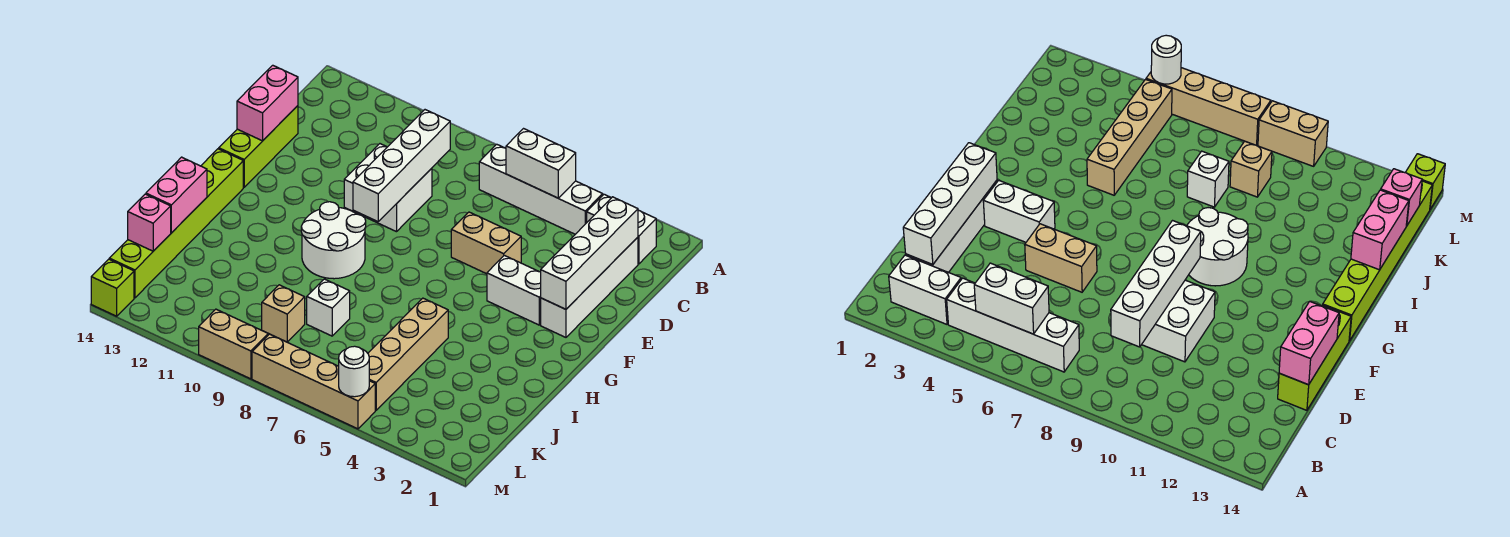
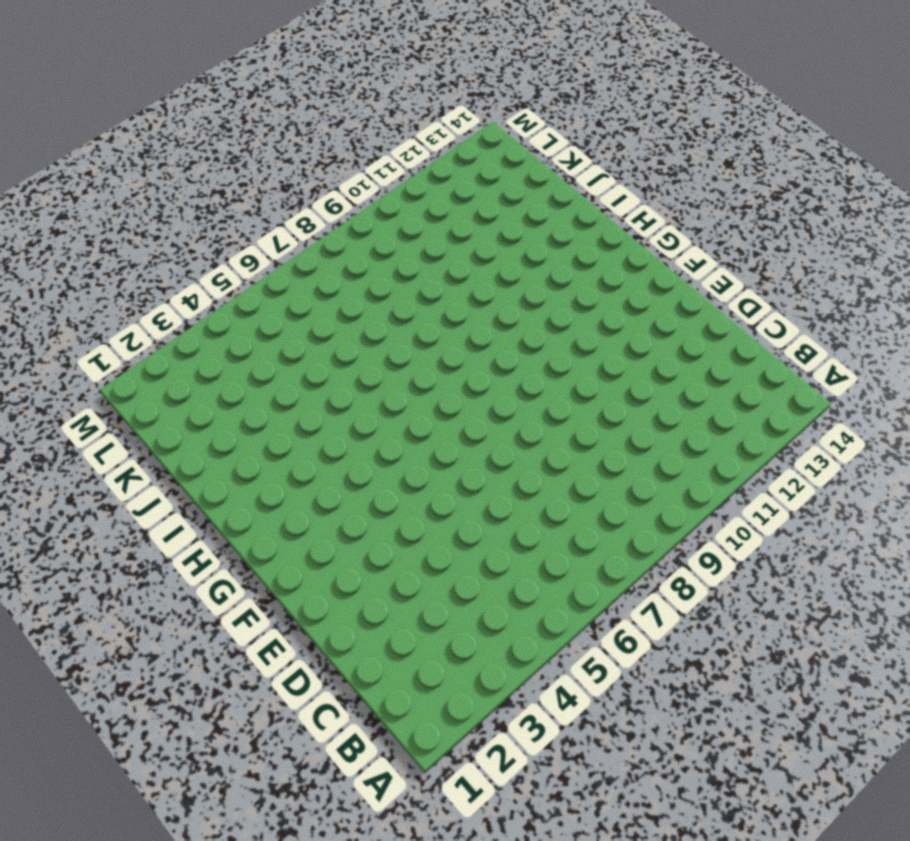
none -> white 1x2 brick [587,194,656,264]
none -> white 1x4 brick [479,144,603,234]
none -> white 1x4 brick [541,237,638,337]

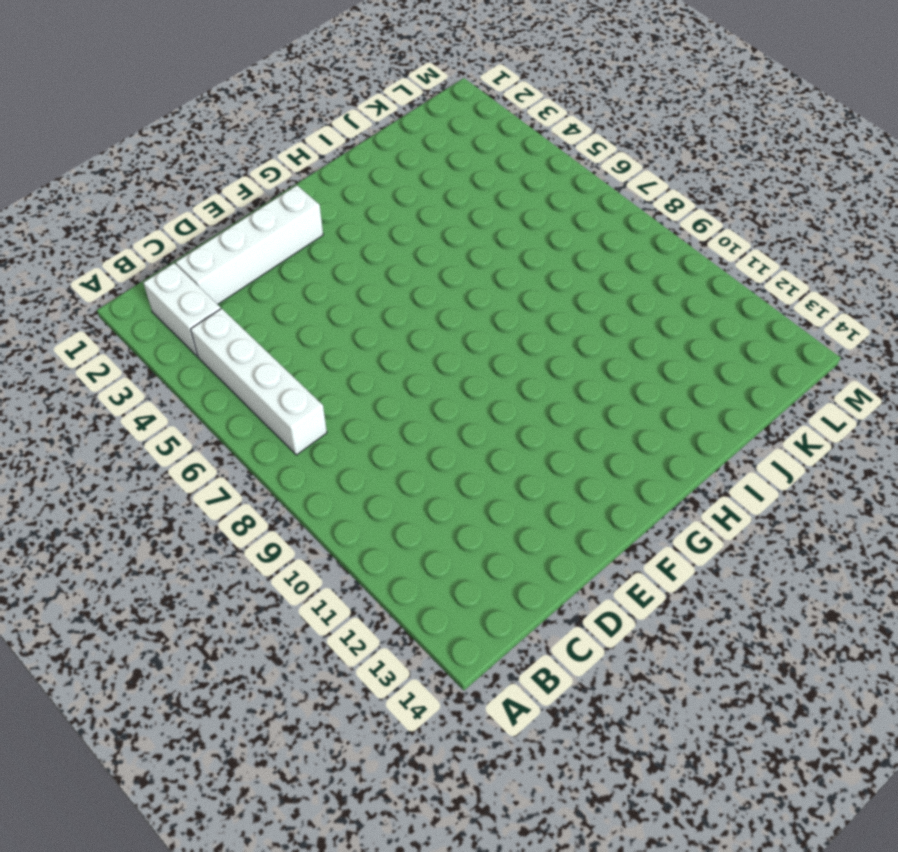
none -> white 2x2 brick [344,144,432,232]
none -> lime 1x3 brick [219,106,298,187]
none -> tan 1x2 brick [451,212,521,274]

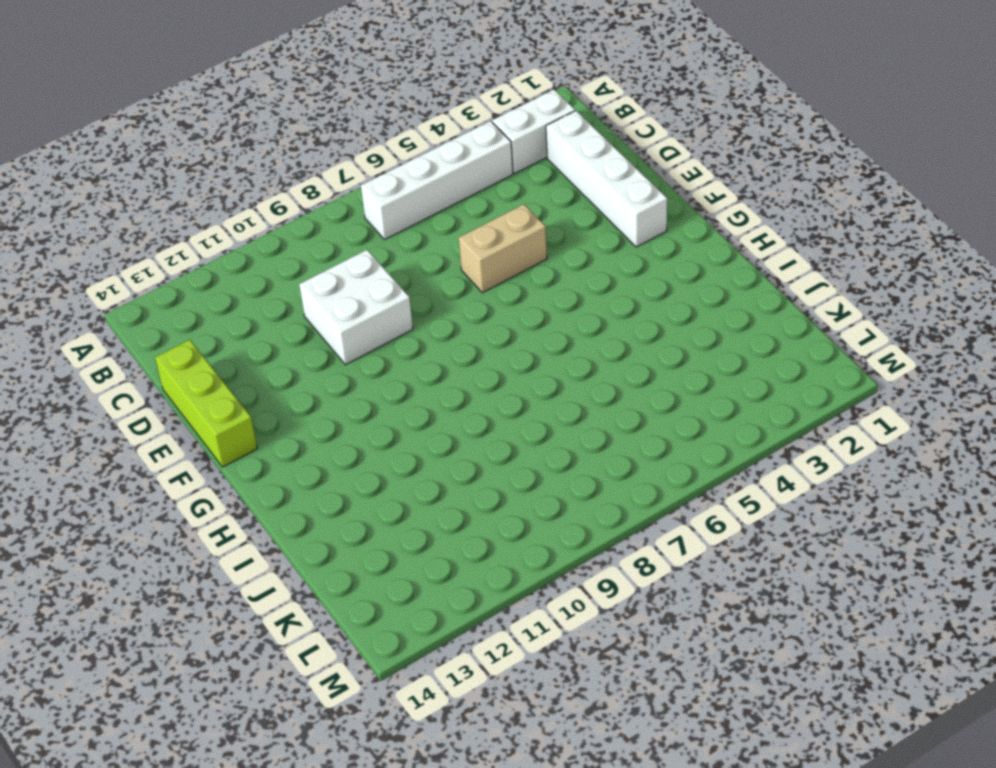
none -> white 1x2 brick [487,255,541,325]
none -> white 2x2 round brick [301,202,366,279]
none -> lime 1x6 brick [109,149,243,298]

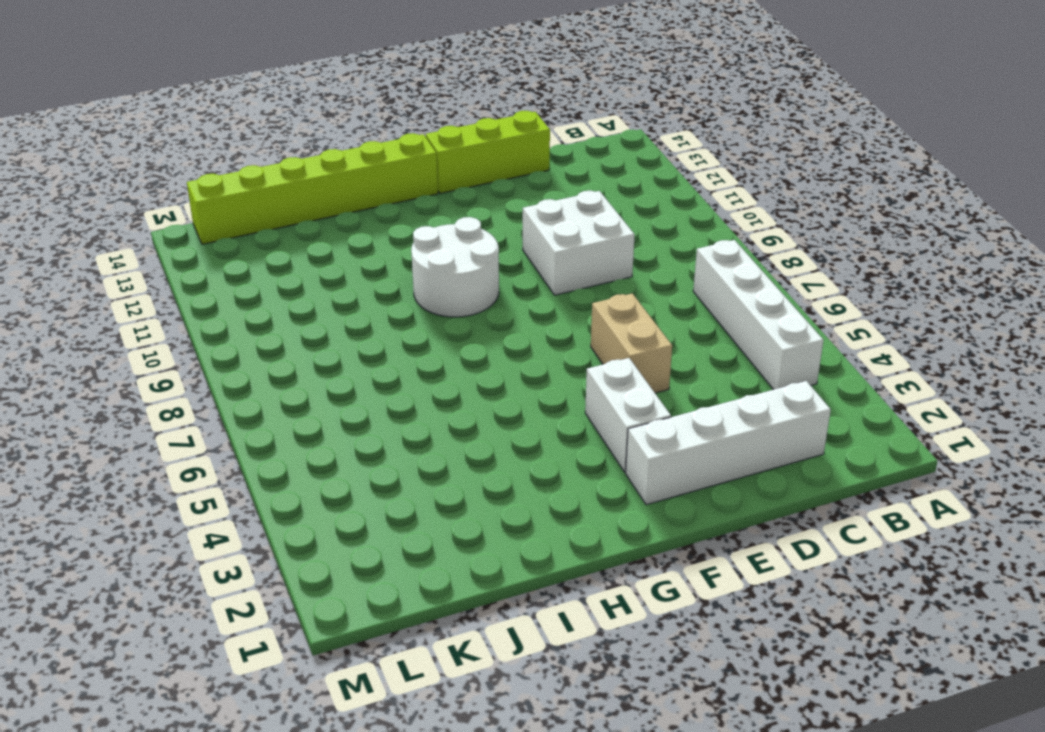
none -> white 1x2 brick [587,194,656,264]
none -> tan 1x4 brick [368,298,448,410]
none -> white 1x1 brick [307,279,350,336]

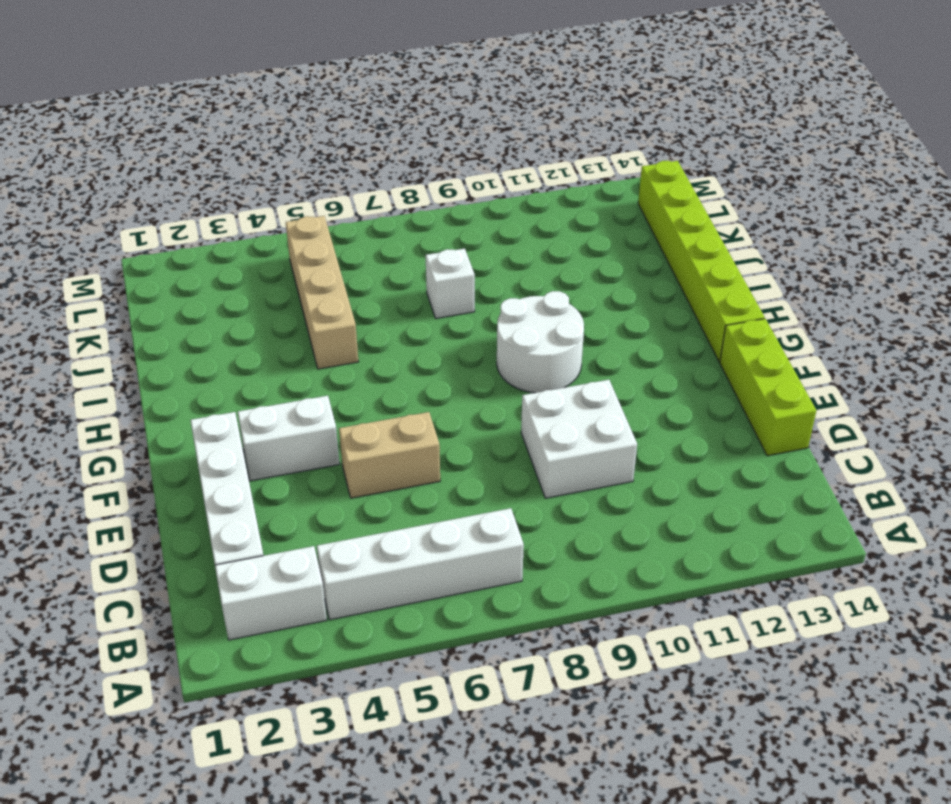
none -> tan 1x1 brick [262,285,305,342]
none -> tan 1x4 brick [252,334,375,429]
none -> tan 1x2 brick [199,309,268,379]

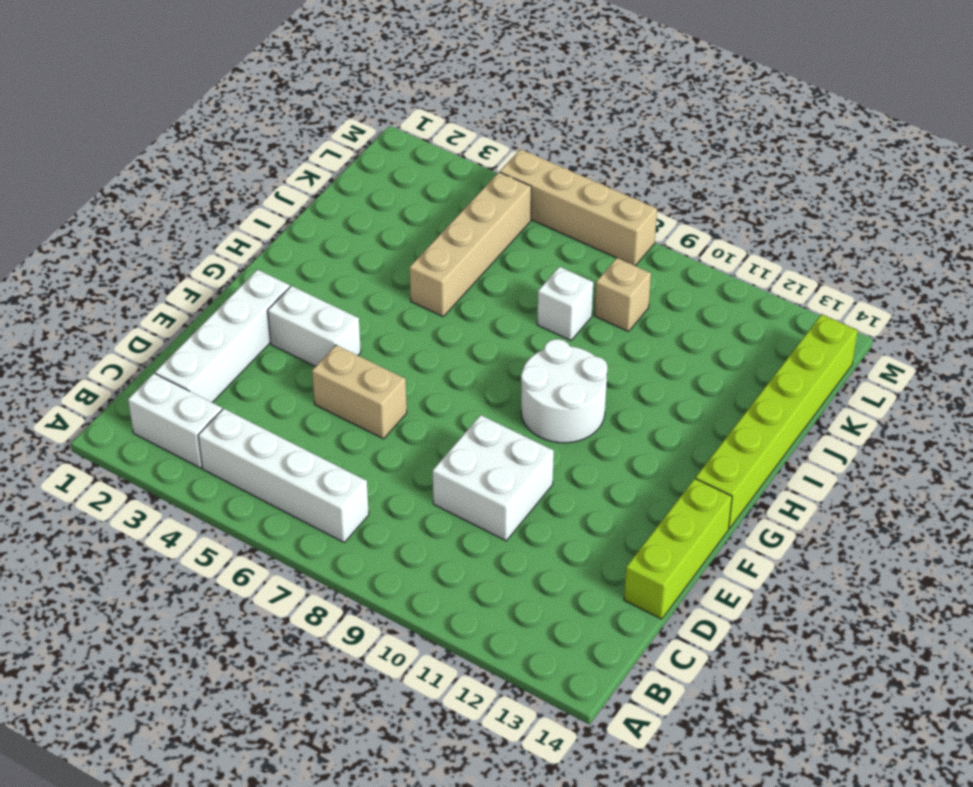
none -> tan 1x2 brick [199,309,268,379]
none -> lime 1x1 brick [91,259,134,316]
none -> white 1x2 brick [506,129,576,198]

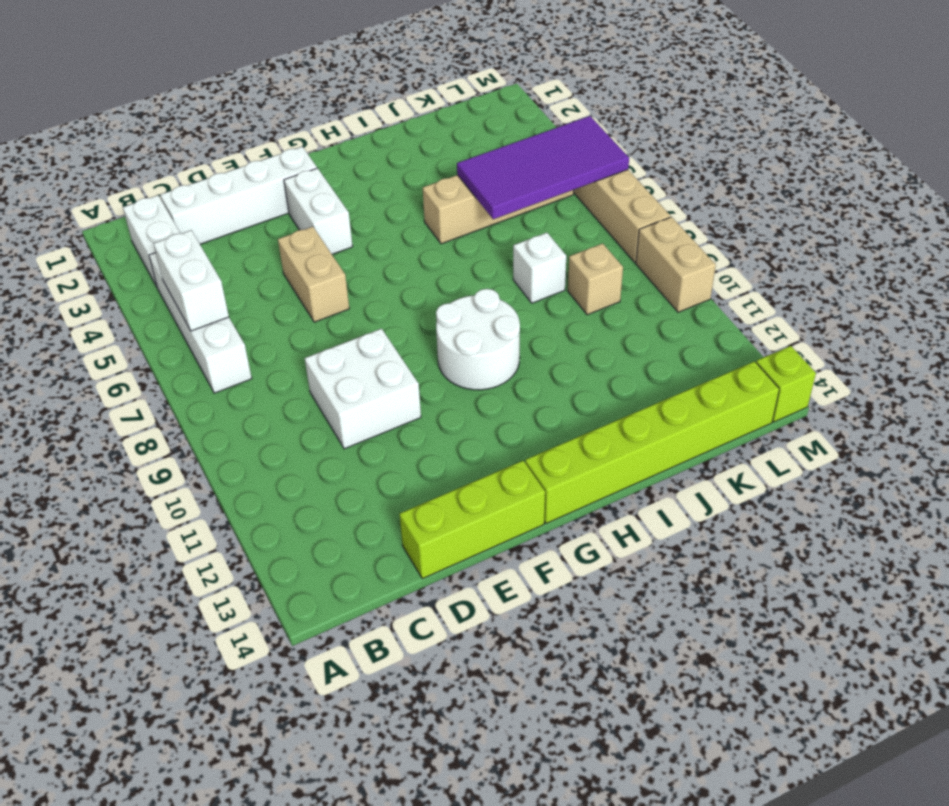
purple 2x4 tile [457,116,629,219] -> white 1x1 round brick [339,346,369,397]
none -> white 1x4 brick [541,197,638,309]
none -> white 1x4 brick [353,110,450,222]
none -> pink 1x2 brick [237,65,298,141]

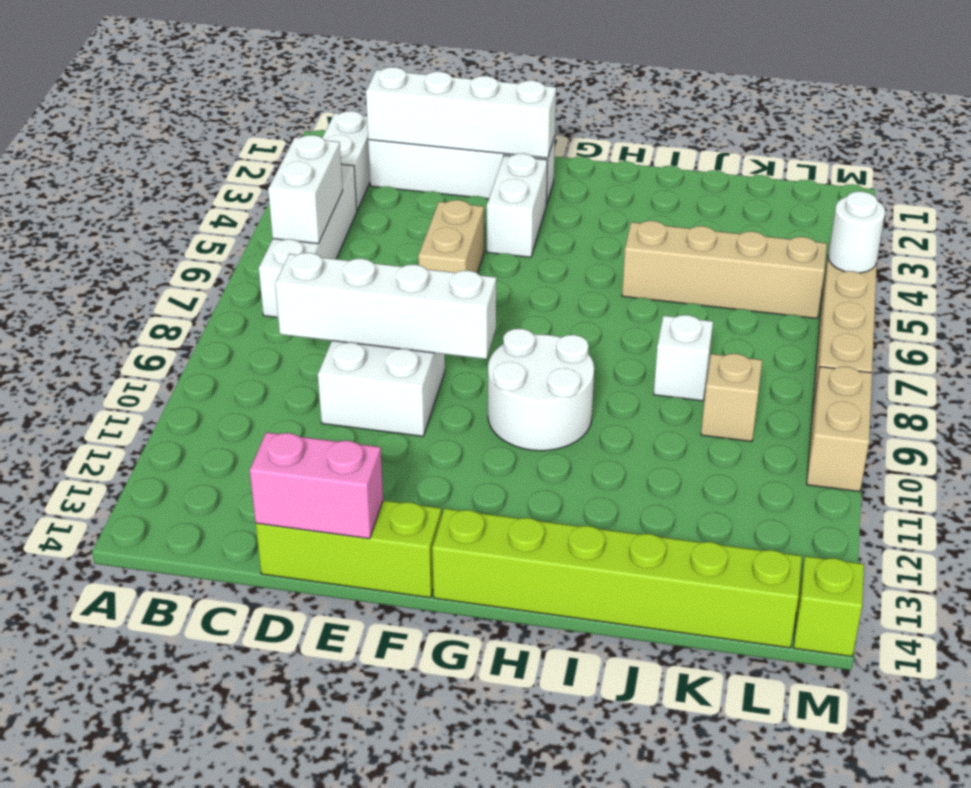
none -> pink 1x2 brick [146,157,207,233]
none -> pink 1x1 brick [128,194,171,251]

